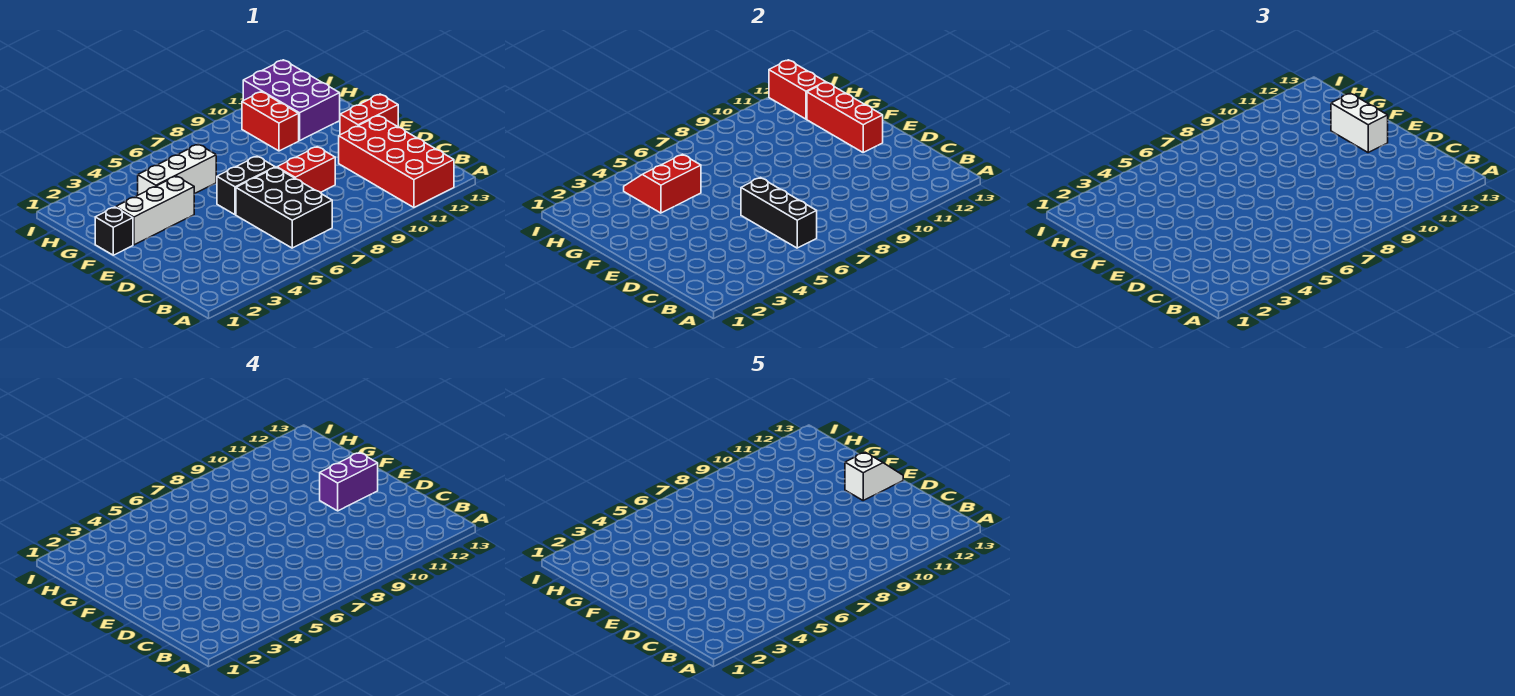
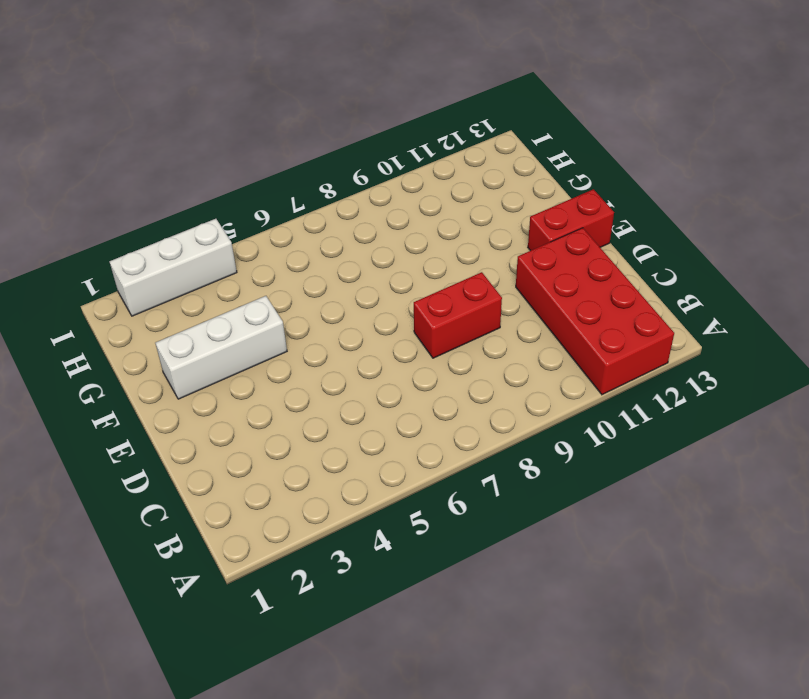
white 1x3 brick [109,219,237,316] -> white 1x3 brick moved to [138,144,216,195]
none -> black 2x3 brick [236,168,332,248]
none -> black 1x2 brick [217,156,275,215]
none -> black 1x1 brick [95,207,133,255]

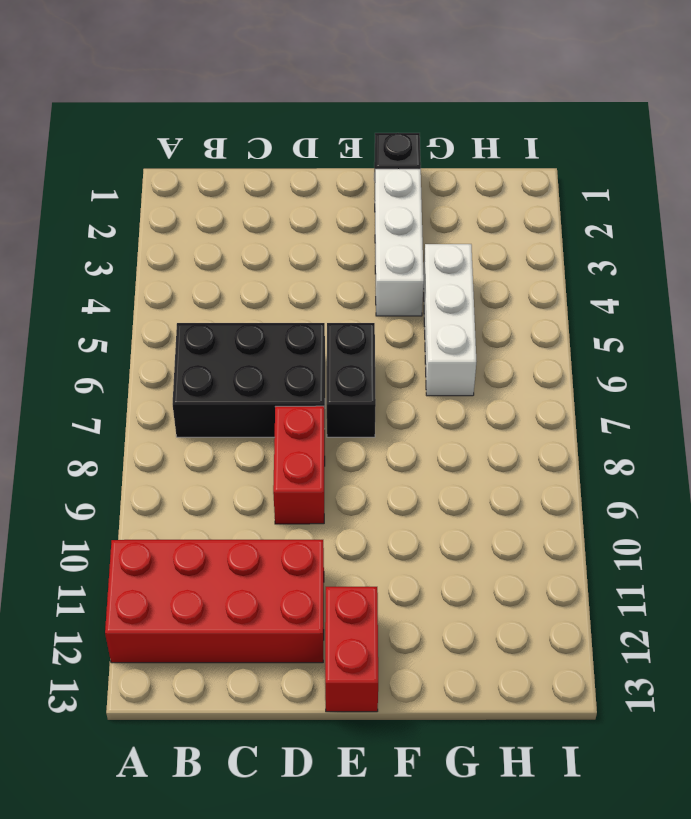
none -> red 1x2 brick [242,92,299,151]
none -> purple 2x3 brick [243,60,340,141]
none -> black 1x3 brick [741,178,817,248]

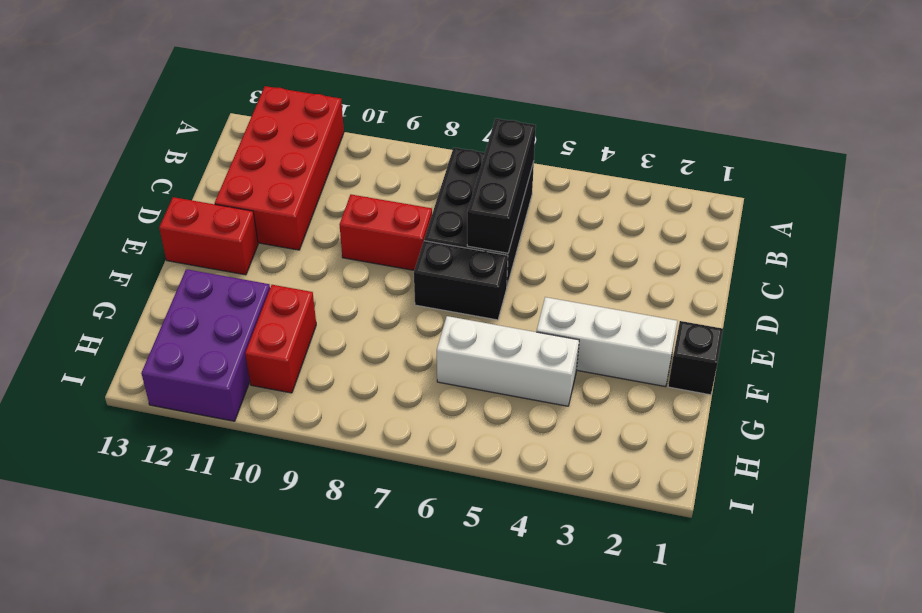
none -> red 1x3 brick [807,82,883,152]
none -> red 2x2 slope [624,154,701,213]
none -> red 1x2 brick [769,60,826,119]

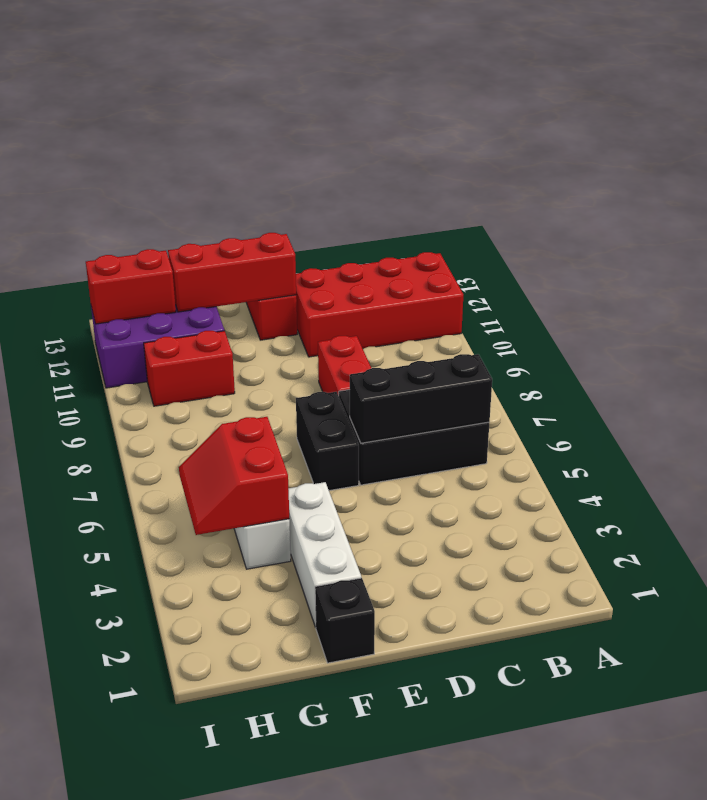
none -> white 1x2 brick [1331,93,1388,152]
none -> purple 1x2 brick [320,453,378,511]
none -> white 1x2 slope [845,452,903,500]

